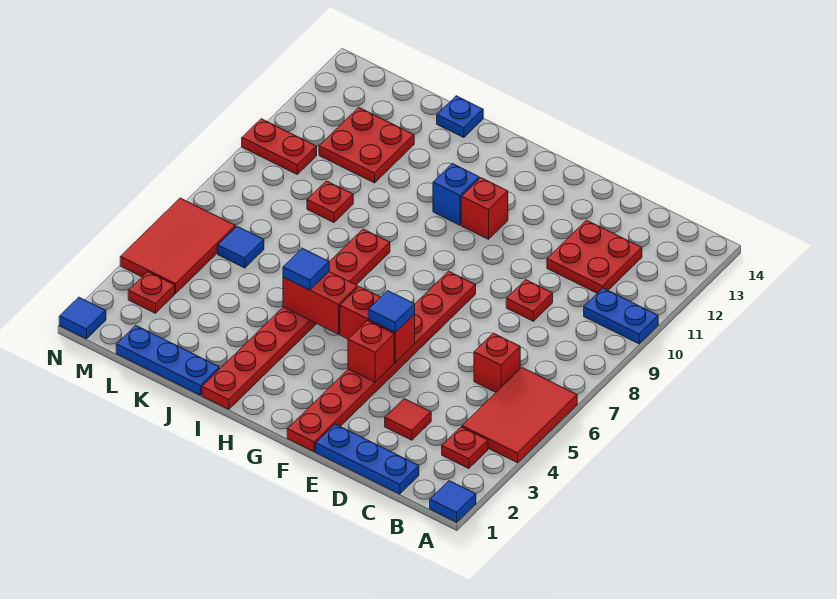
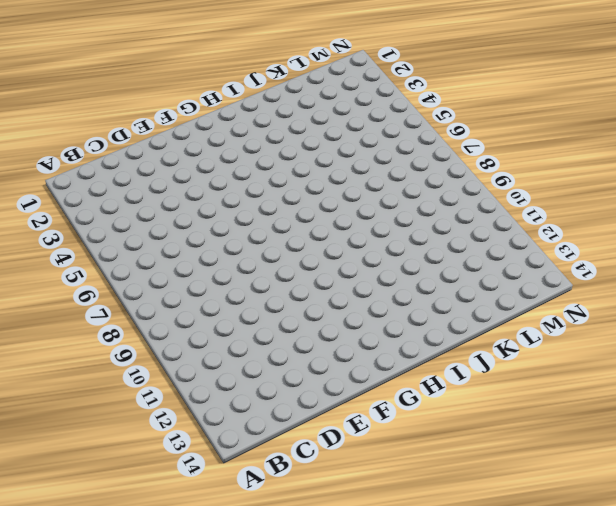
none -> blue 1x1 tile [430,481,476,522]
none -> red 2x3 tile [462,368,577,463]
none -> blue 1x2 plate [584,288,658,344]

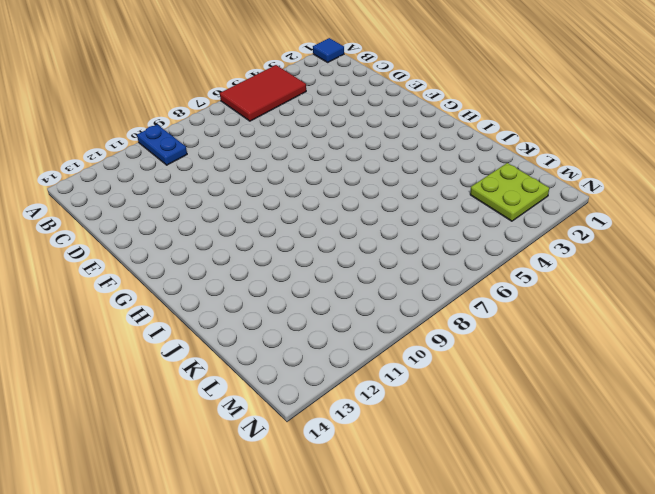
lime 2x2 plate [470,163,549,221] -> red 1x1 plate [128,272,175,313]
none -> red 1x1 plate [442,427,488,469]
none -> blue 1x3 plate [316,424,419,494]
none -> red 1x1 brick [474,333,520,392]

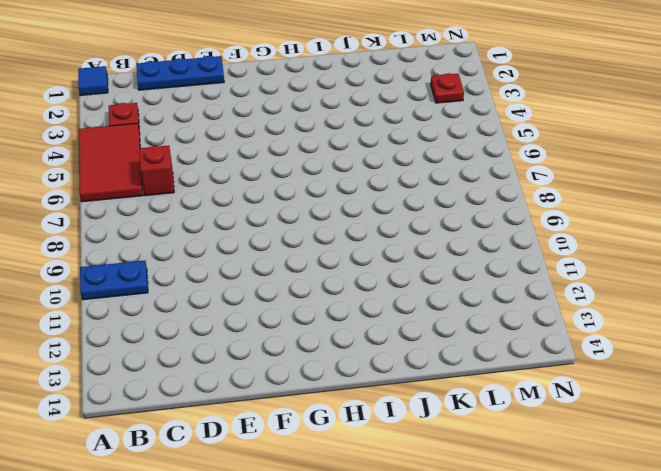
none -> red 2x2 plate [547,220,642,293]
none -> red 1x1 tile [385,399,431,440]
none -> red 1x1 plate [506,280,553,321]

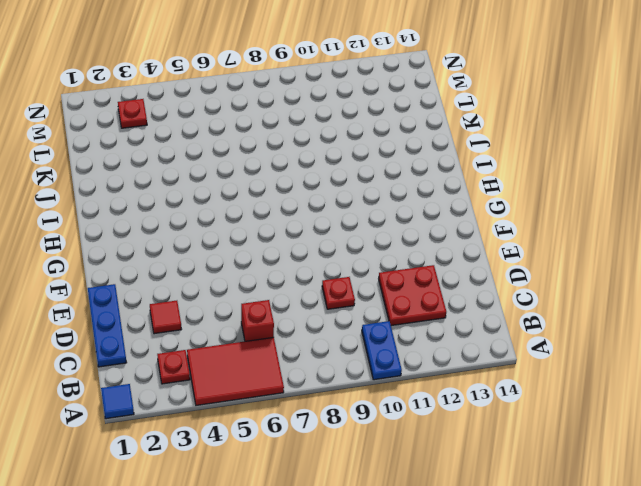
none -> red 1x8 plate [287,271,476,452]
none -> red 1x1 brick [461,178,508,239]
none -> blue 1x1 brick [433,163,479,225]

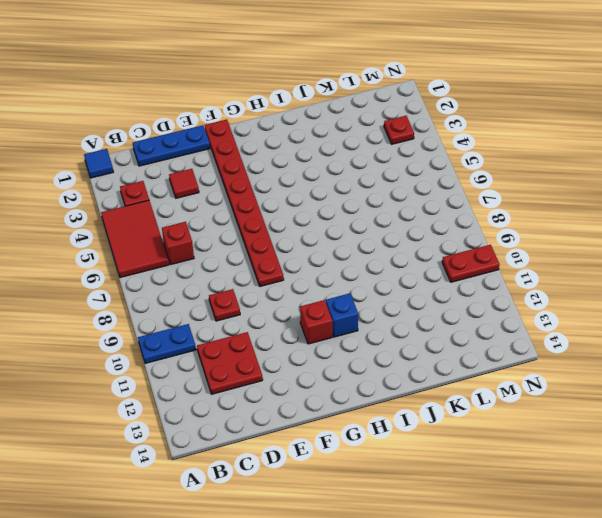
none -> red 1x8 plate [202,229,390,409]
none -> blue 1x3 plate [116,325,220,395]
none -> blue 1x1 plate [437,96,483,138]

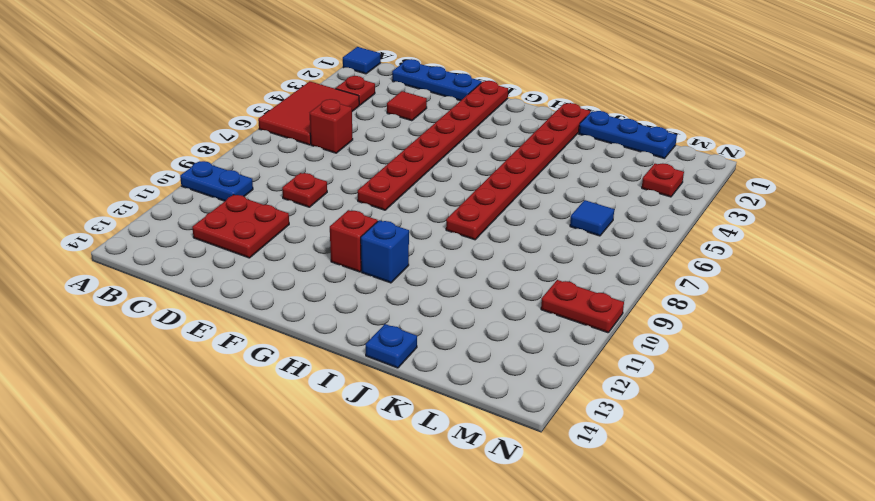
none -> red 1x1 plate [307,181,353,223]
none -> red 2x2 plate [319,107,414,183]
none -> red 2x3 tile [120,198,236,293]

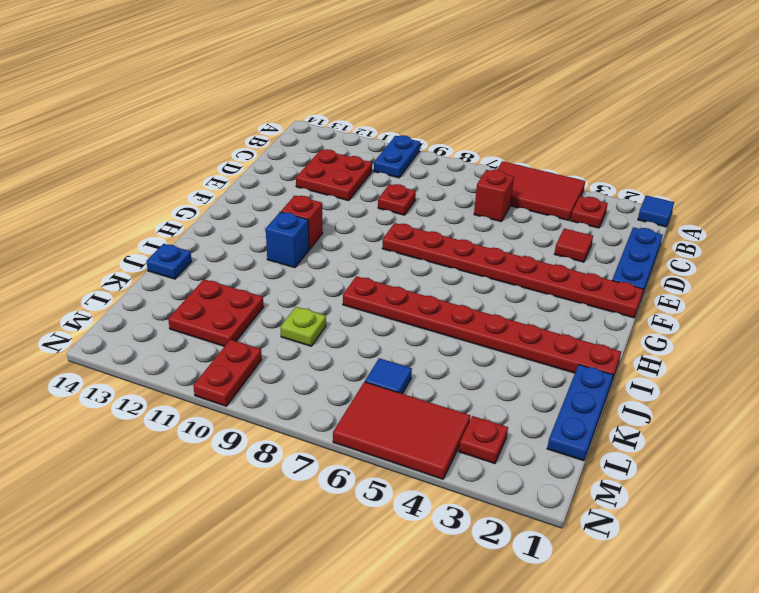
lime 1x1 plate [280,307,326,346] -> red 1x1 plate [307,181,353,223]
none -> blue 1x1 tile [59,297,106,339]
none -> red 1x1 brick [348,321,394,382]
none -> red 1x2 brick [340,287,415,362]

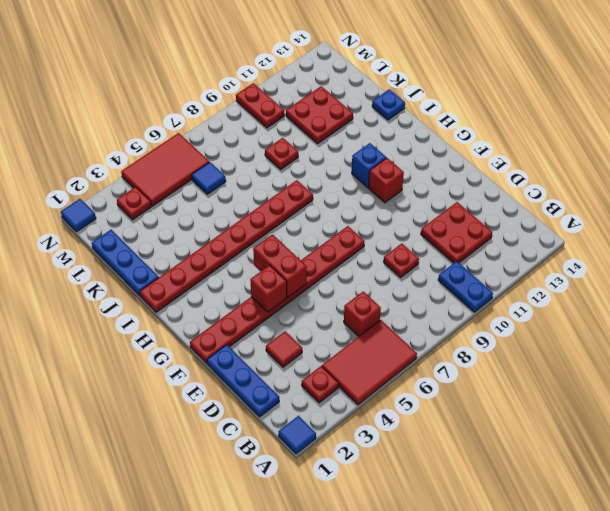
none -> red 1x2 brick [283,272,358,334]
none -> blue 1x1 tile [368,291,415,332]
none -> blue 1x1 tile [283,248,329,290]

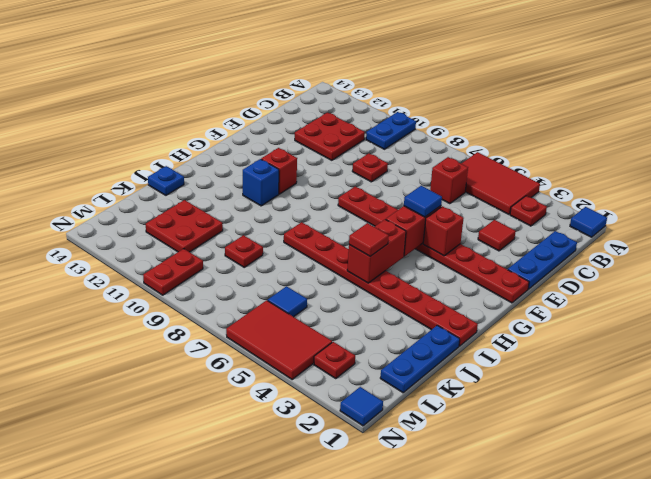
red 1x1 tile [349,223,389,256] -> blue 1x1 tile [283,248,329,290]

